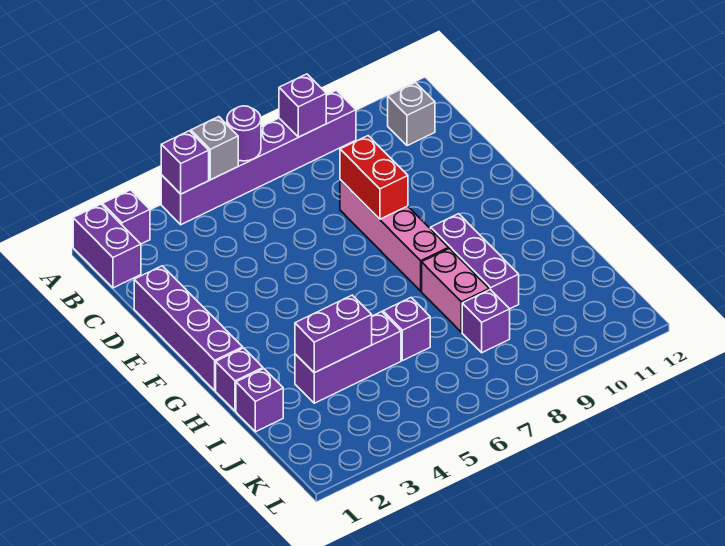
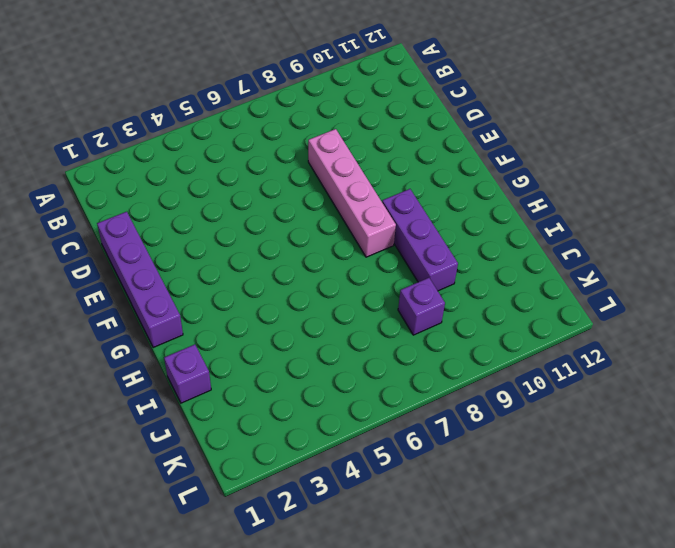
none -> purple 1x2 brick [73,204,141,288]
none -> purple 1x1 brick [103,190,150,244]
none -> purple 1x6 brick [161,90,356,225]

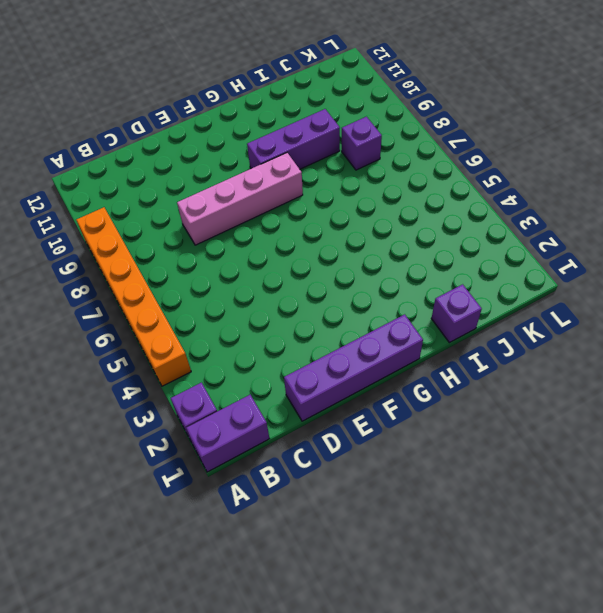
orange 1x6 brick [76,207,191,386] -> purple 1x6 brick [161,90,356,225]
none -> grey 1x1 brick [388,83,435,146]
none -> purple 1x1 brick [216,348,263,411]
none -> pink 1x2 brick [422,249,489,332]

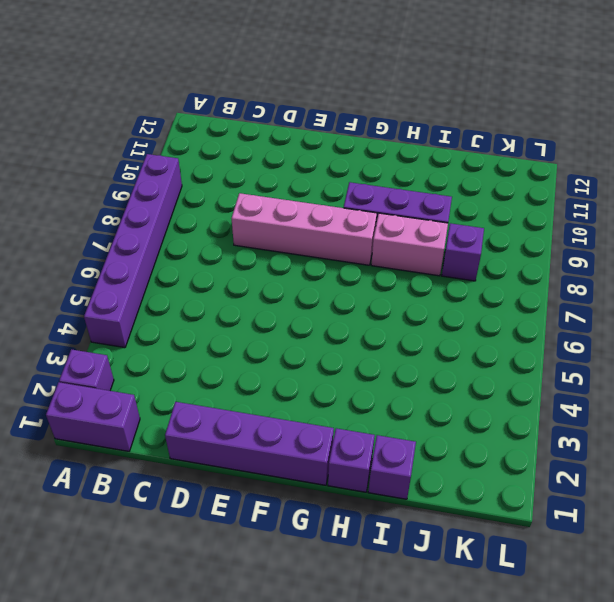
none -> grey 1x1 brick [388,83,435,146]
none -> purple 1x3 brick [295,312,401,403]
none -> purple 1x1 brick [383,298,430,361]

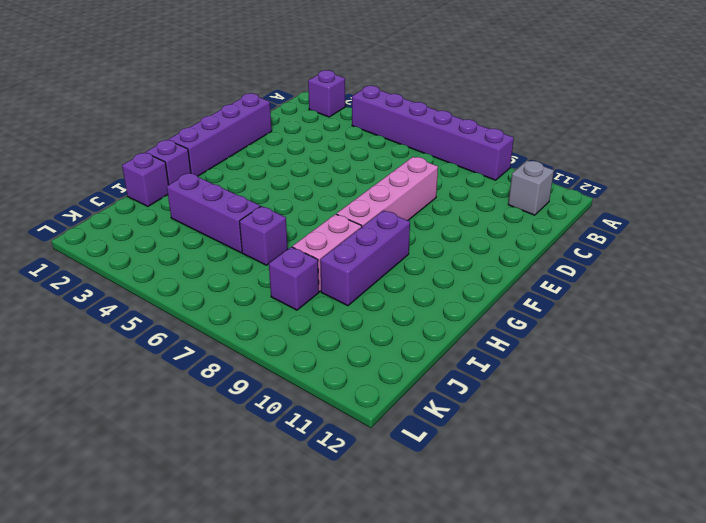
none -> purple 1x2 brick [73,204,141,288]
none -> purple 1x1 brick [161,131,209,194]
none -> grey 1x1 brick [191,117,238,180]

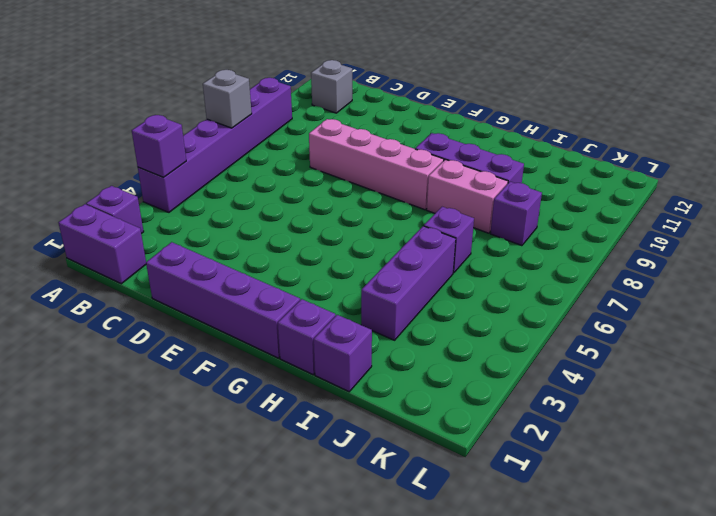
grey 1x1 brick [203,70,252,128] -> grey 1x1 brick moved to [191,117,238,180]
none -> purple 1x1 round brick [227,106,261,161]
none -> purple 1x1 brick [279,74,326,137]
none -> red 1x2 brick [340,136,408,219]

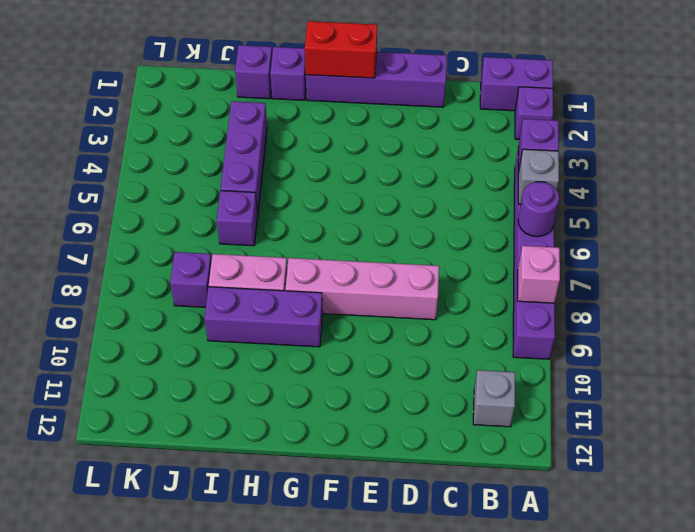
pink 1x1 brick [518,246,560,303] -> purple 1x1 brick [279,74,326,137]
red 1x2 brick [305,21,377,78] -> red 1x2 brick moved to [340,136,408,219]
none -> purple 1x2 brick [295,295,372,373]

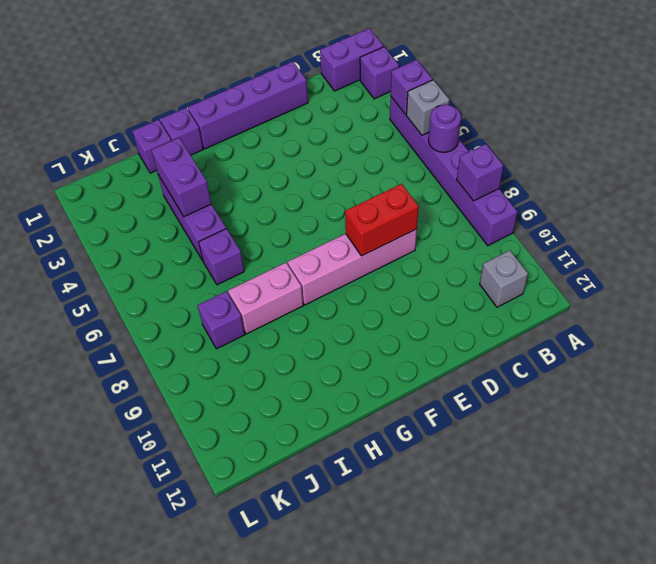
none -> purple 1x3 brick [431,214,519,309]

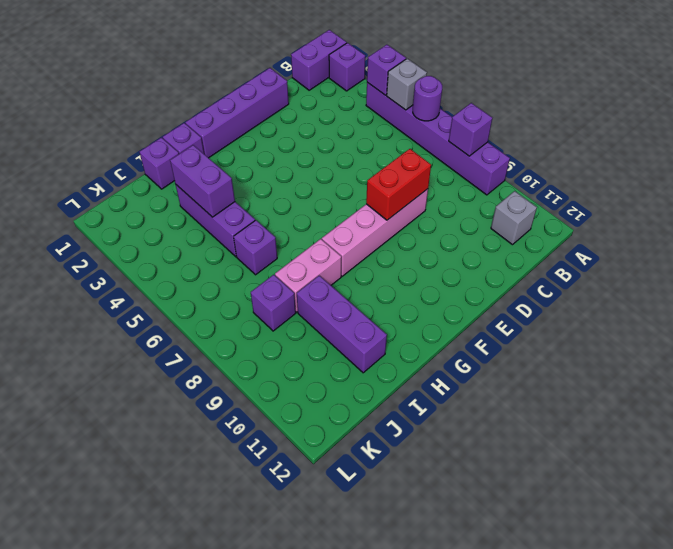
purple 1x3 brick [297,276,387,373] -> purple 1x3 brick turned to [431,214,519,309]

